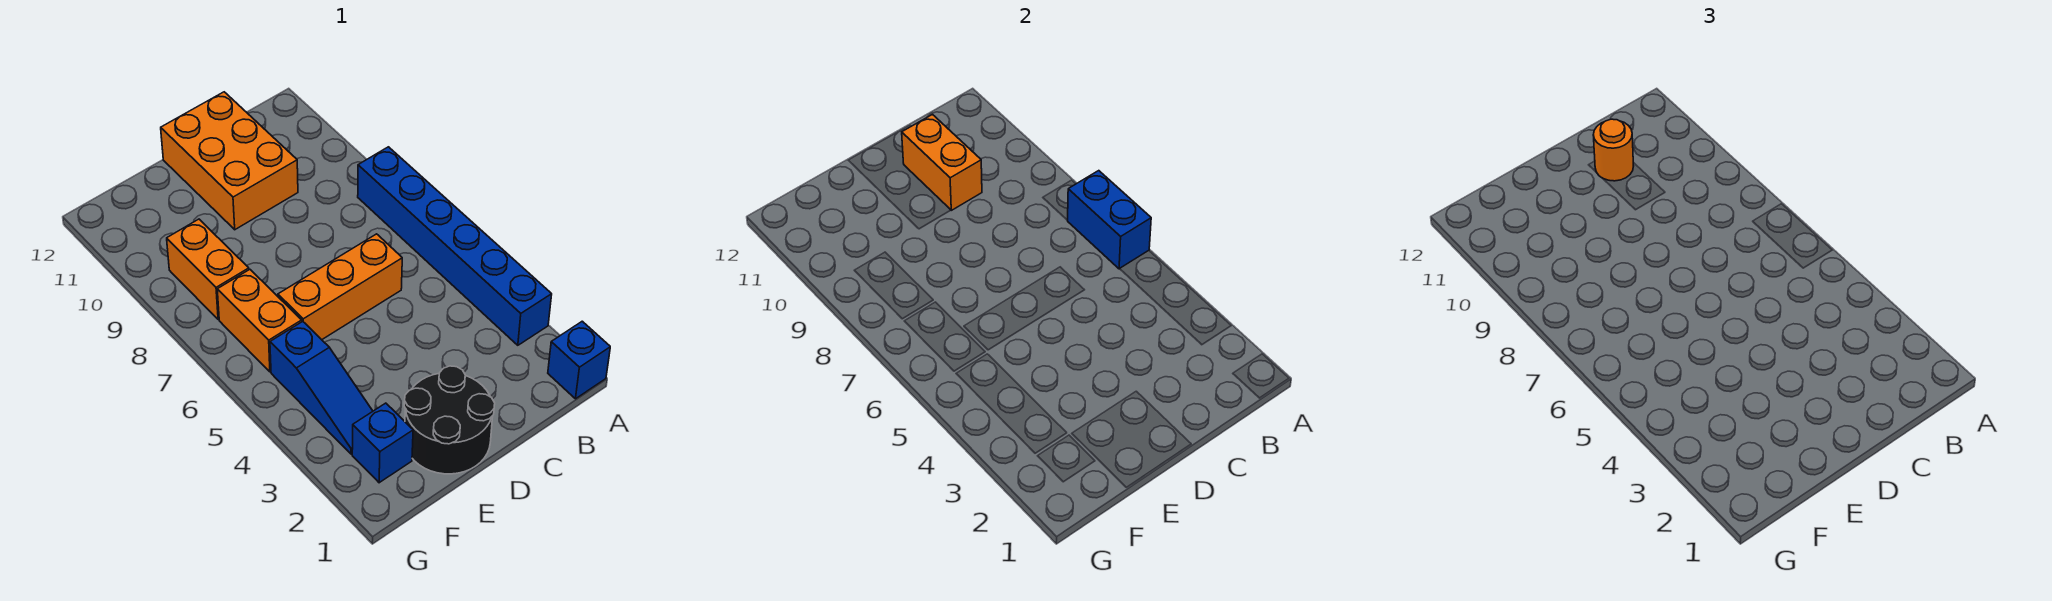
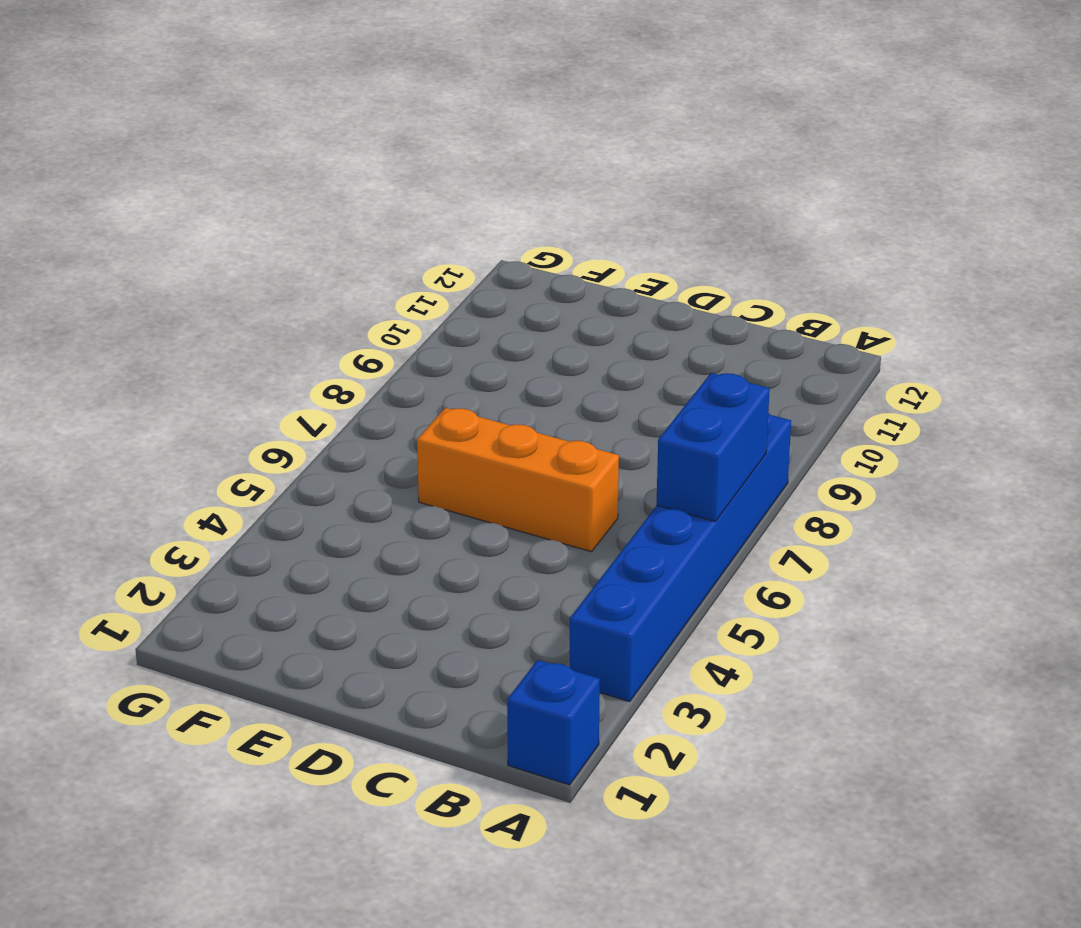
none -> orange 2x3 brick [161,92,298,230]
none -> black 2x2 round brick [404,366,495,474]
none -> blue 1x1 brick [352,403,413,483]

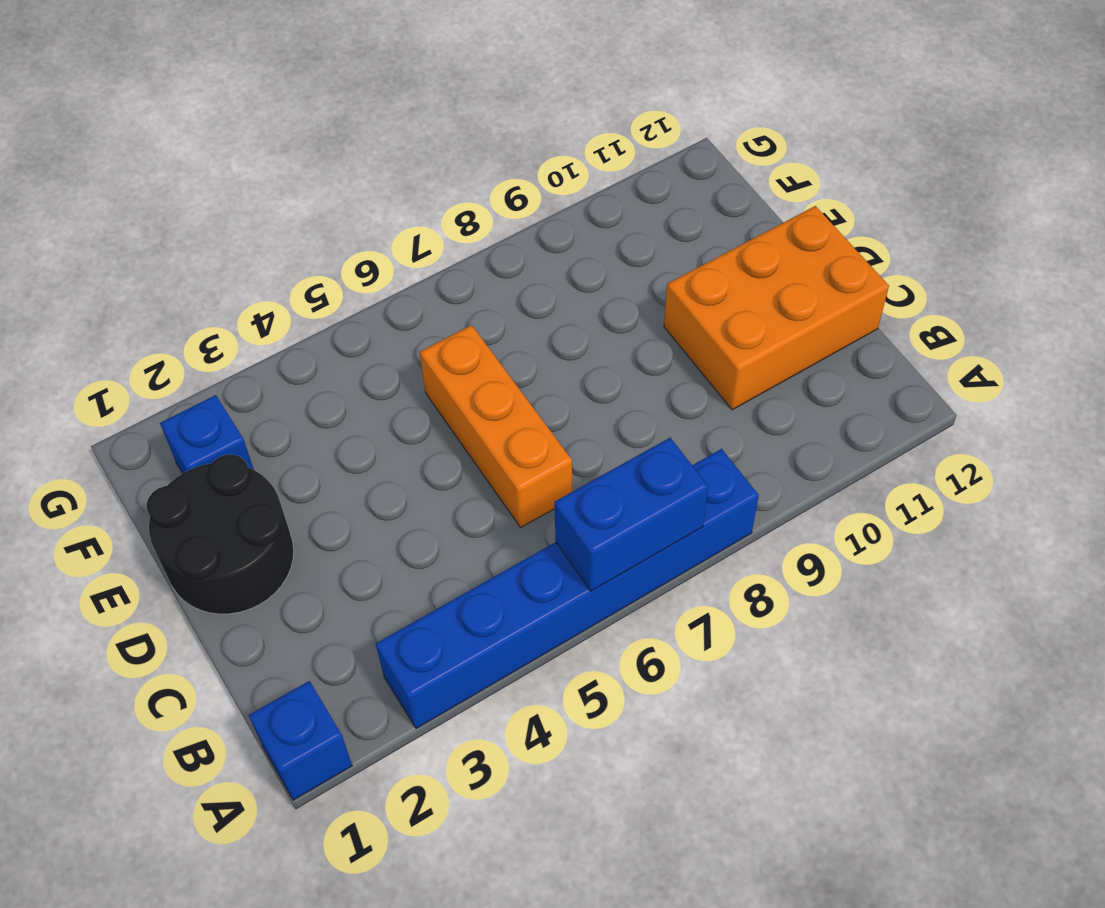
none -> blue 1x3 slope [270,322,373,454]
none -> orange 1x2 brick [217,270,302,372]
none -> orange 1x2 brick [167,219,249,320]

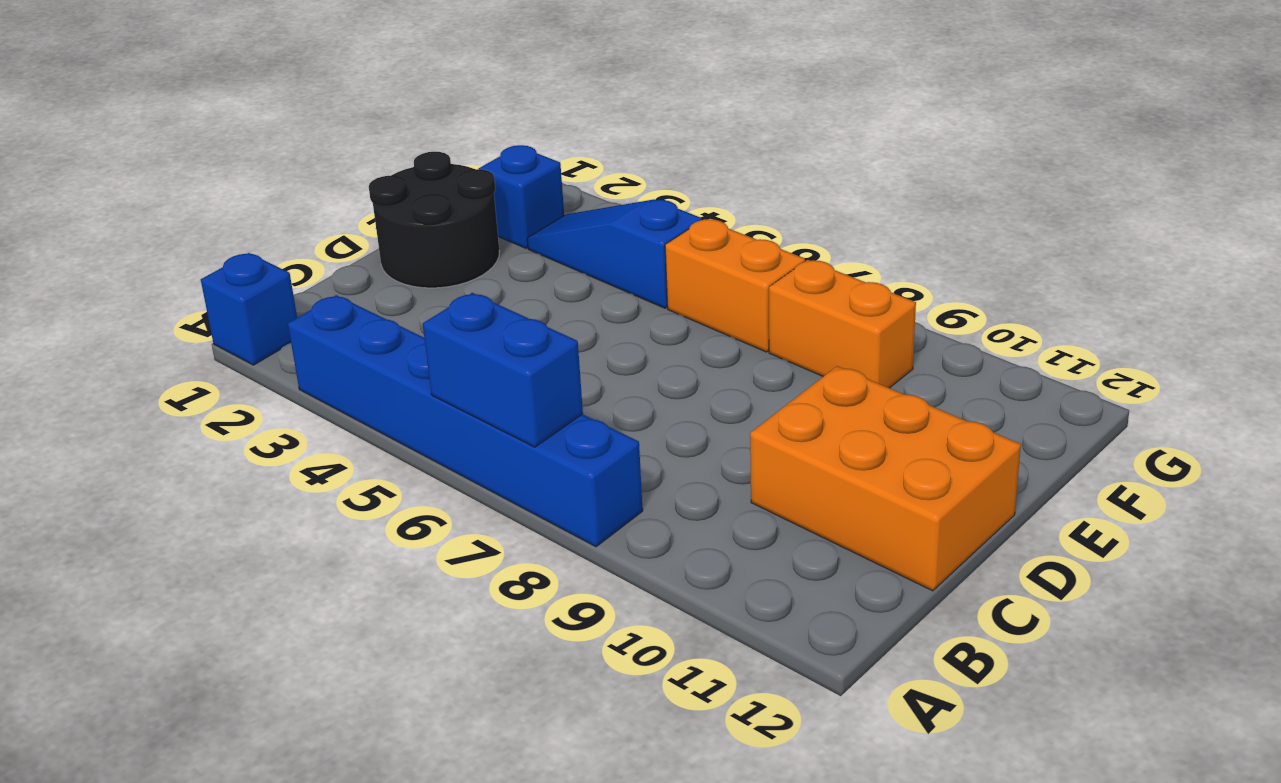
none -> orange 1x3 brick [278,234,402,340]
none -> orange 1x2 brick [902,115,982,210]
none -> orange 1x1 round brick [1593,119,1633,181]

